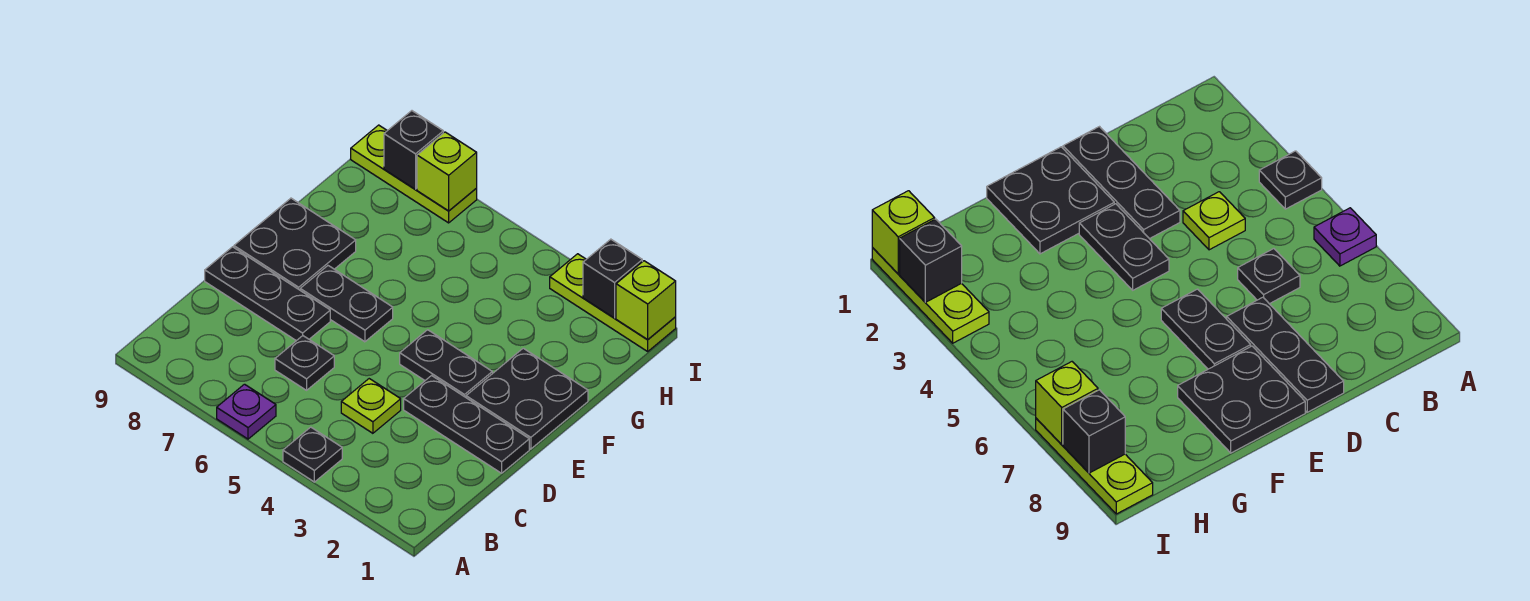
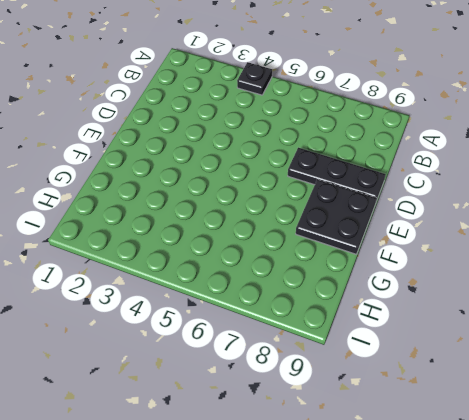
none -> purple 1x1 plate [217,384,276,439]
none -> lime 1x1 plate [341,379,401,433]
none -> black 1x1 plate [275,336,334,390]

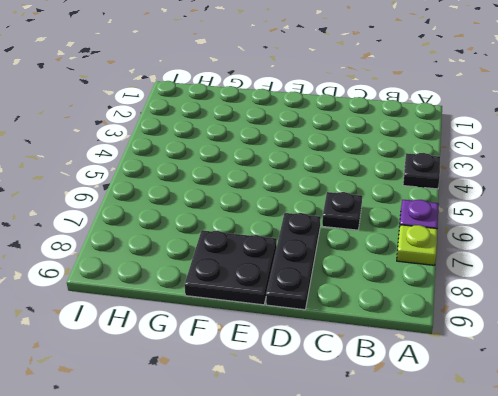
lime 1x1 plate [397,225,437,265] -> lime 1x1 plate moved to [341,379,401,433]
none -> black 1x3 plate [404,376,529,473]
none -> black 2x2 plate [466,348,588,449]
none -> black 1x2 plate [400,330,492,397]

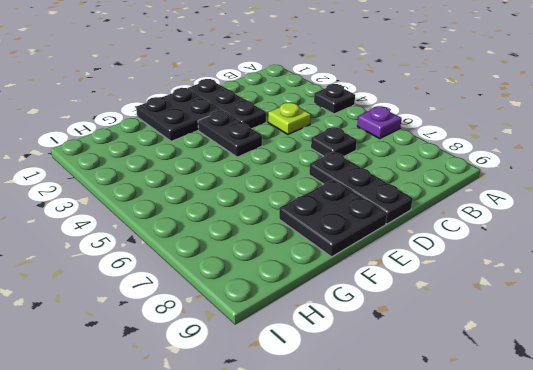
none -> black 1x2 plate [300,266,393,342]
none -> lime 1x3 plate [550,254,676,351]
none -> lime 1x3 plate [351,125,477,223]

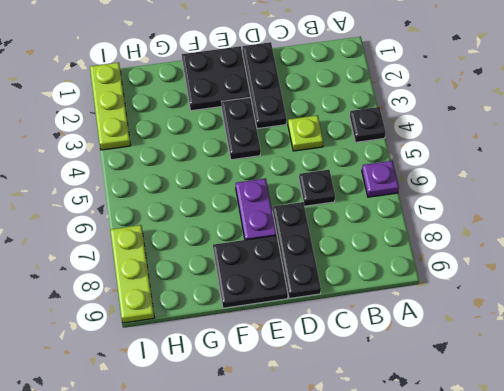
purple 1x2 plate [236,178,276,240] -> black 1x2 plate [300,266,393,342]
none -> lime 1x1 brick [616,261,676,340]
none -> black 1x1 brick [583,239,642,318]
none -> lime 1x1 brick [417,132,477,211]

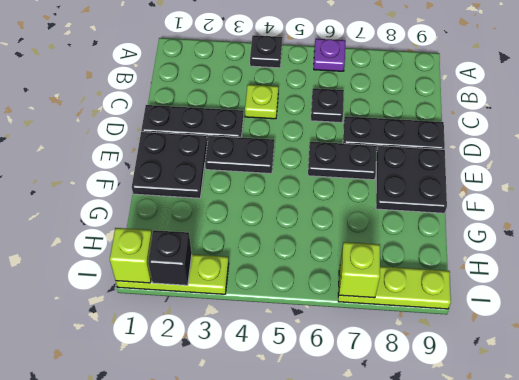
none -> black 1x1 brick [384,111,443,189]

